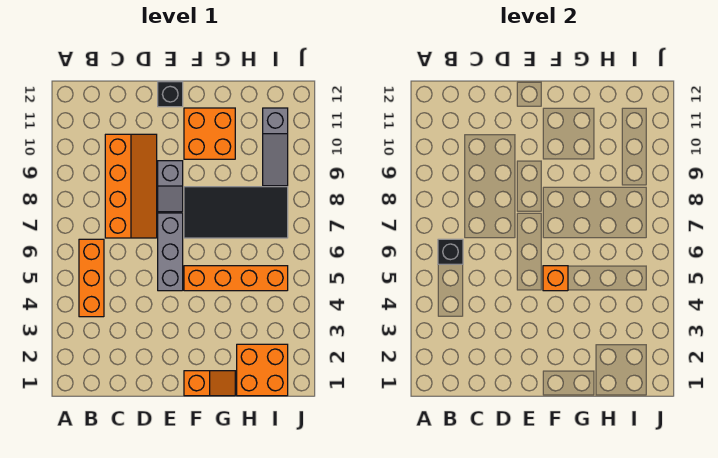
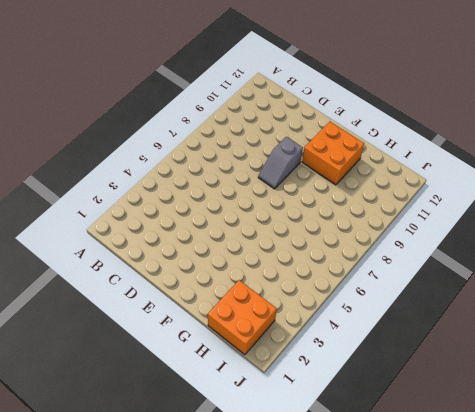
none -> orange 1x3 brick [79,239,104,317]
none -> orange 2x4 slope [105,134,157,238]
none -> grey 1x3 brick [158,213,183,291]

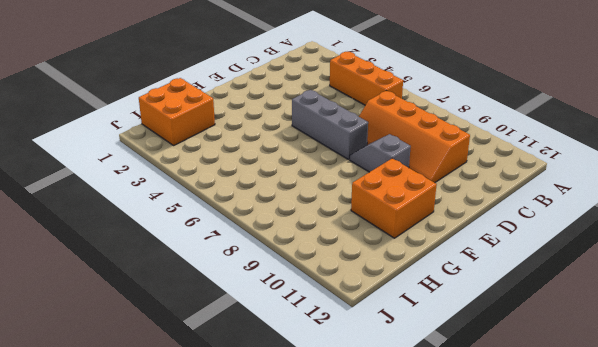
none -> black 1x1 brick [158,82,183,107]
none -> orange 1x2 slope [184,371,235,396]
none -> orange 1x4 brick [184,266,288,291]

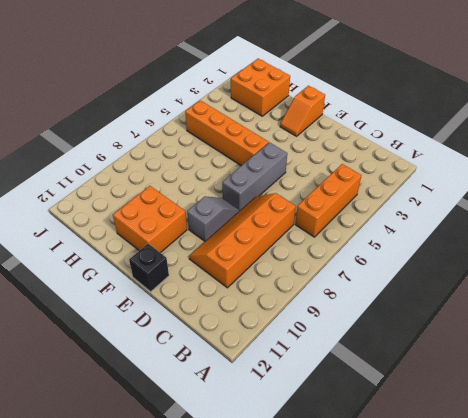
orange 1x2 slope [280,86,325,136] -> orange 1x2 slope turned to [184,371,235,396]
none -> black 2x4 tile [184,187,288,238]
none -> grey 1x3 slope [263,108,288,186]
none -> black 1x1 brick [438,239,463,264]

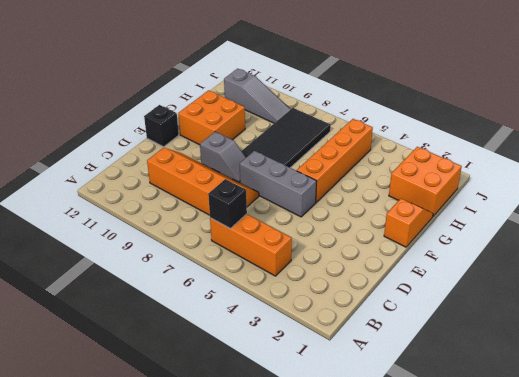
none -> orange 1x1 brick [543,266,568,291]

